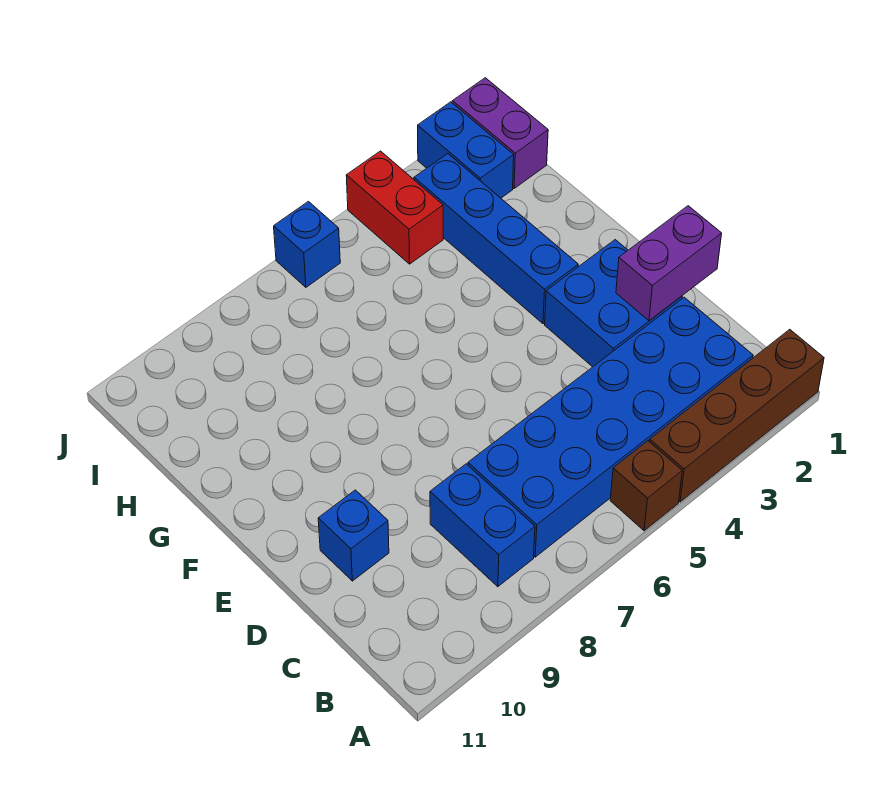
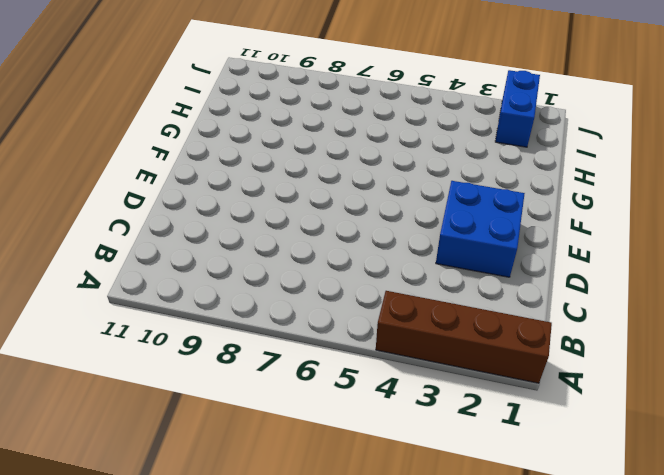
none -> brown 1x1 brick [610,441,682,531]
none -> blue 2x6 brick [468,297,753,557]
none -> blue 1x2 brick [430,464,535,587]

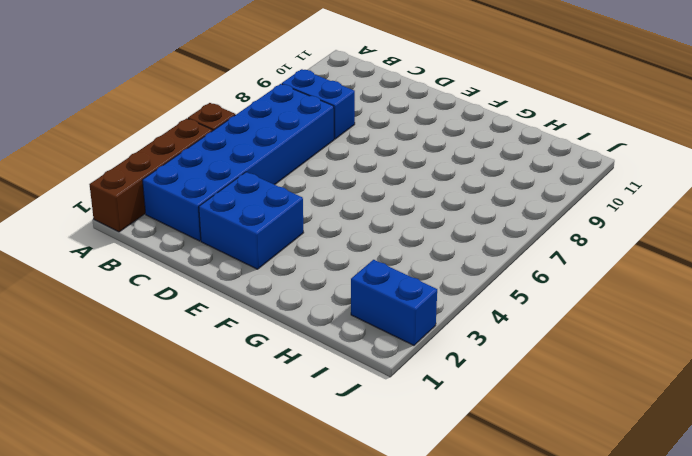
none -> blue 1x1 brick [318,490,389,581]
none -> blue 1x4 brick [414,154,578,324]
none -> purple 1x2 brick [452,78,548,188]

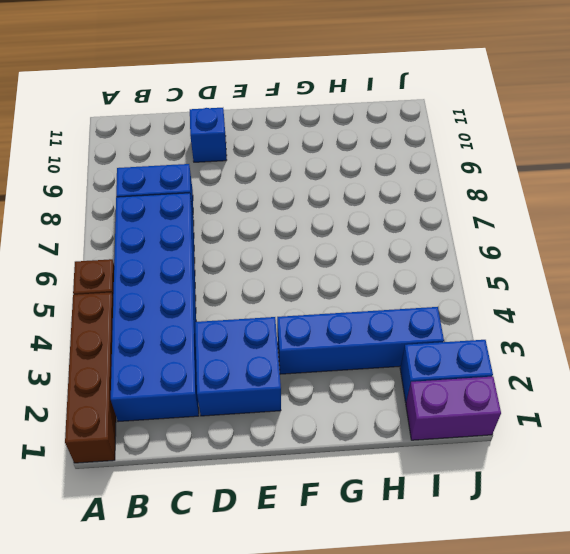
none -> red 1x2 brick [346,151,443,264]
none -> blue 1x1 brick [274,202,340,287]
none -> purple 1x2 brick [616,206,722,321]

